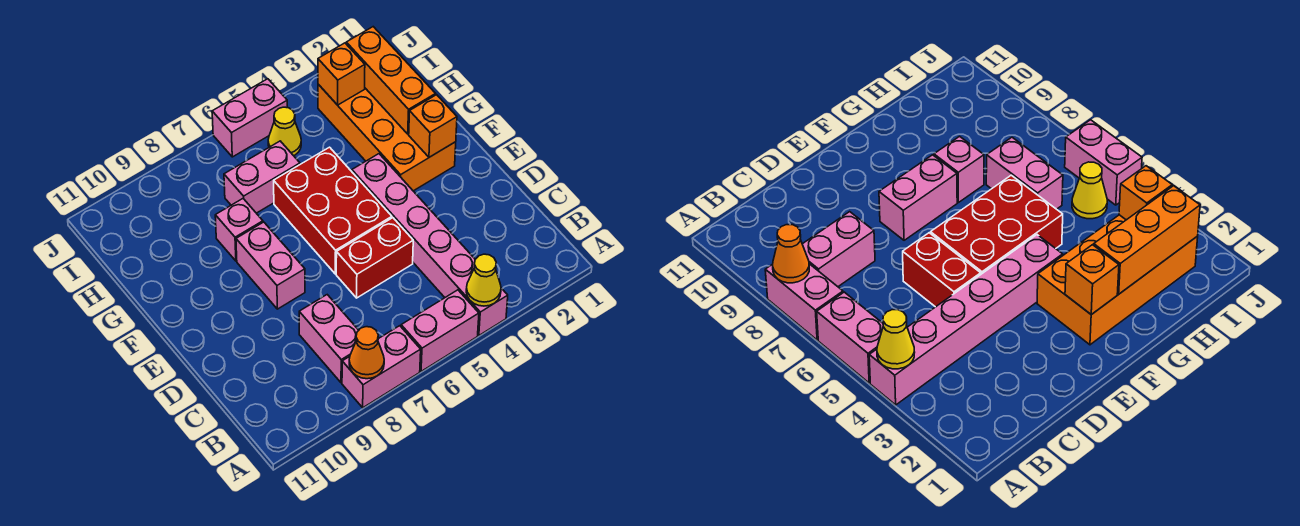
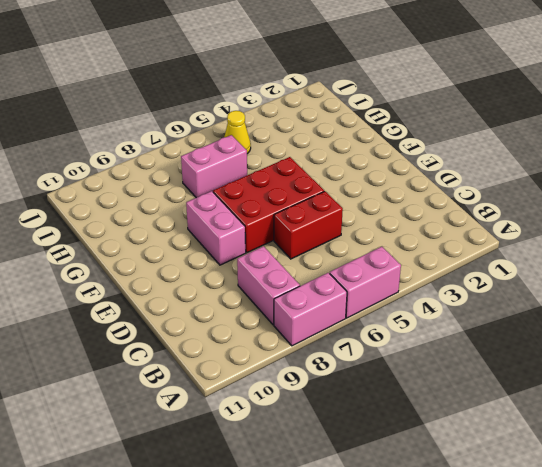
red 2x3 brick [213,157,324,253] -> red 2x3 brick turned to [274,147,392,274]
none -> pink 1x6 brick [352,154,508,335]
none -> orange 2x4 brick [318,84,456,191]
none -> pink 1x1 brick [215,199,263,261]

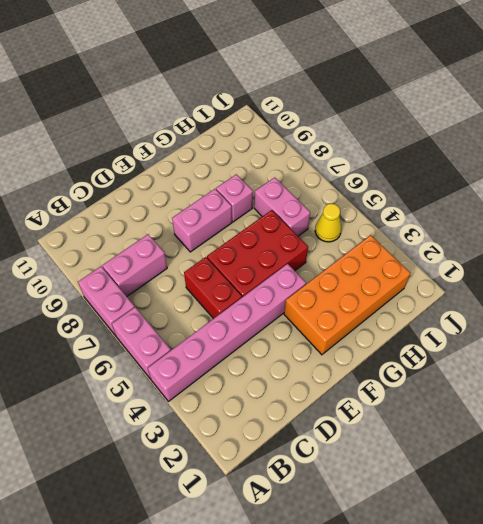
none -> pink 1x2 brick [212,79,287,157]
none -> yellow 1x1 cone [466,254,501,306]
none -> orange 1x1 cone [349,327,384,379]

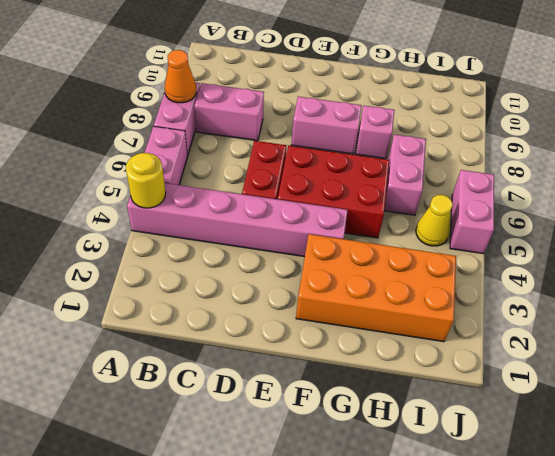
yellow 1x1 round brick [126,153,166,208] -> yellow 1x1 cone [466,254,501,306]
none -> orange 1x1 brick [409,95,457,157]
none -> orange 1x3 brick [346,27,436,134]
none -> orange 1x1 brick [318,43,365,105]

